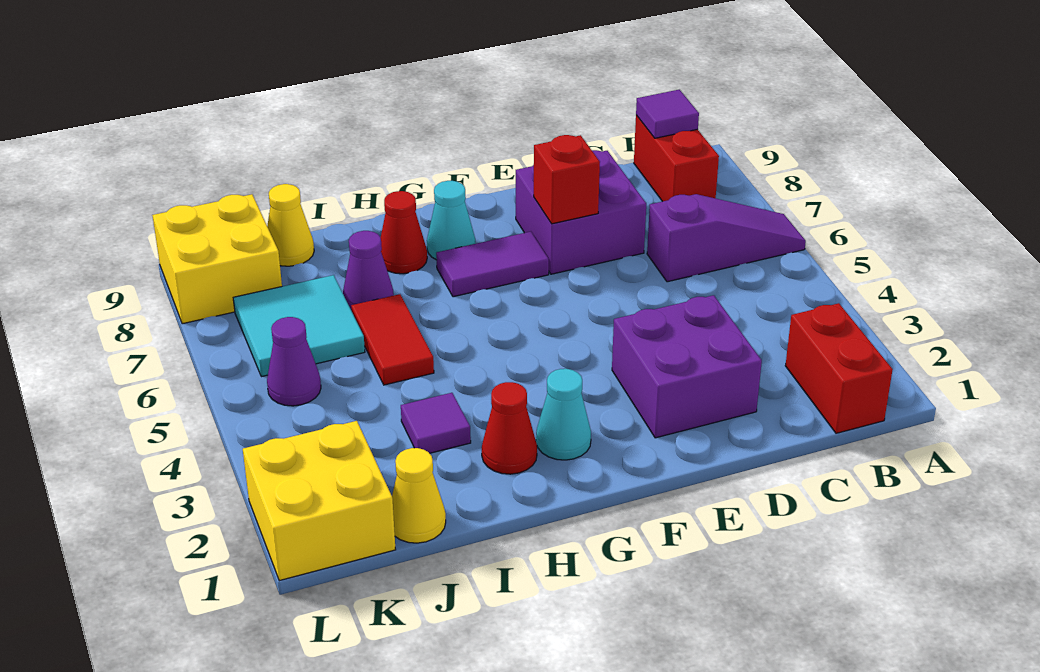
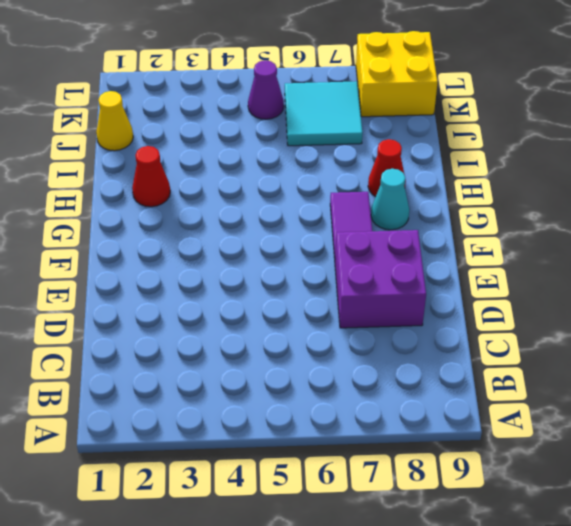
none -> purple 1x3 slope [647,194,806,282]
none -> red 1x2 brick [785,303,893,433]
none -> red 1x2 brick [634,115,719,201]

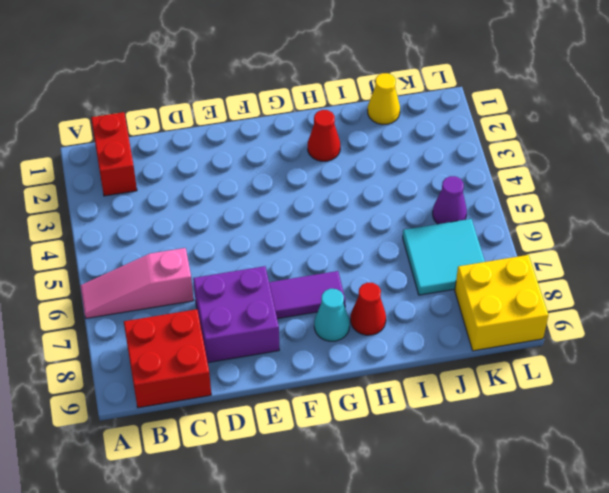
pink 1x3 slope [81,248,194,318] -> purple 1x3 slope [647,194,806,282]
red 2x2 brick [124,309,211,408] -> red 1x2 brick [634,115,719,201]
none -> purple 2x2 brick [612,295,762,438]
none -> cyan 1x1 cone [536,369,591,460]
none -> purple 1x1 tile [401,393,471,453]

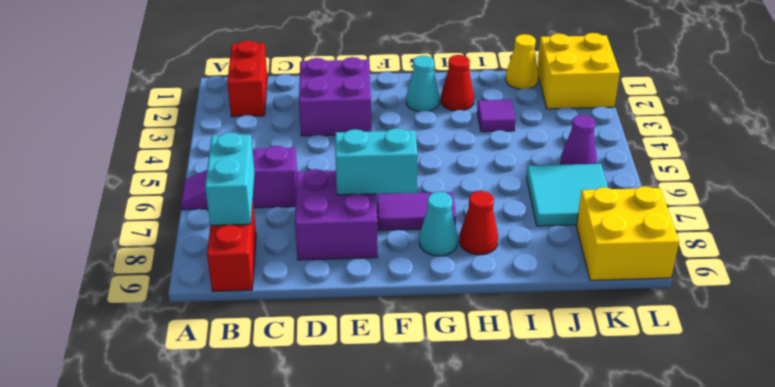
cyan 1x2 brick [205,132,255,225] -> none
cyan 1x2 brick [335,128,418,195] -> red 1x1 brick [534,135,600,224]
none -> red 1x2 tile [351,294,434,385]
none -> purple 1x1 cone [343,231,394,311]
none -> yellow 1x1 cone [267,184,314,266]

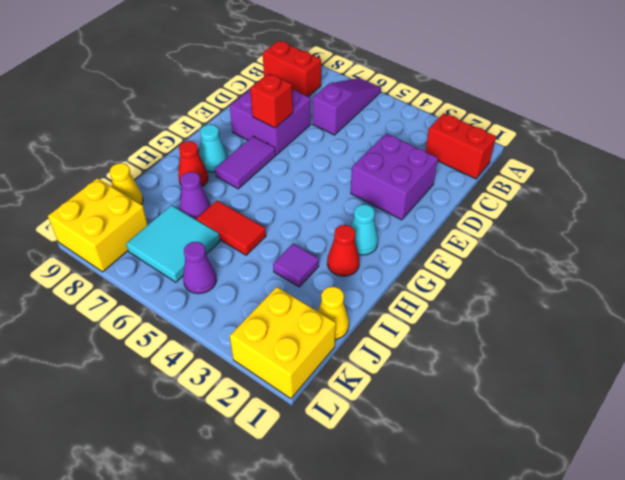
none -> purple 1x1 tile [636,90,699,138]

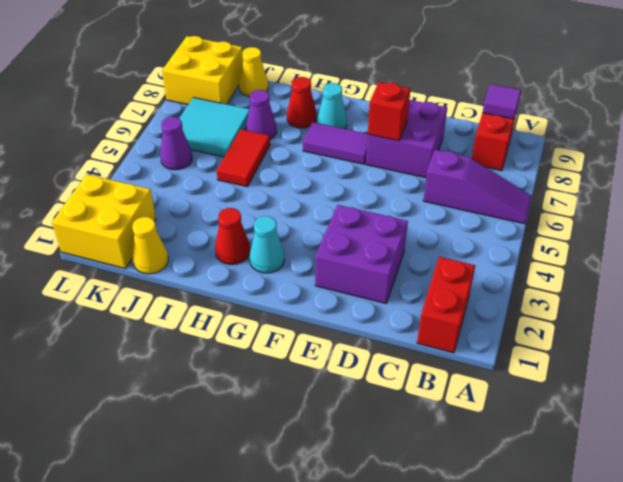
none -> purple 1x1 tile [401,393,471,453]

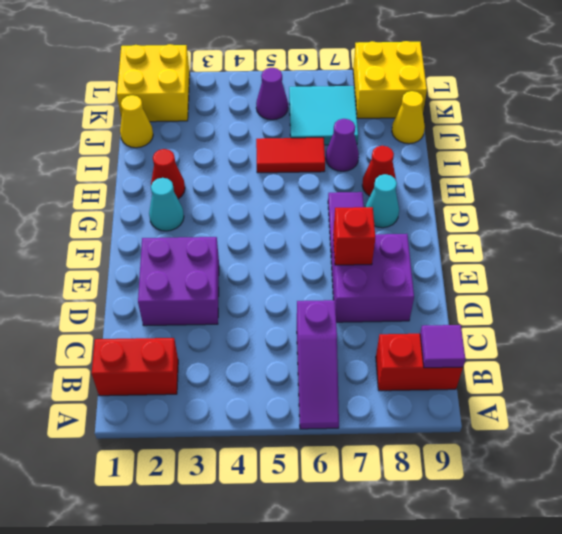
none -> purple 1x1 tile [401,393,471,453]

